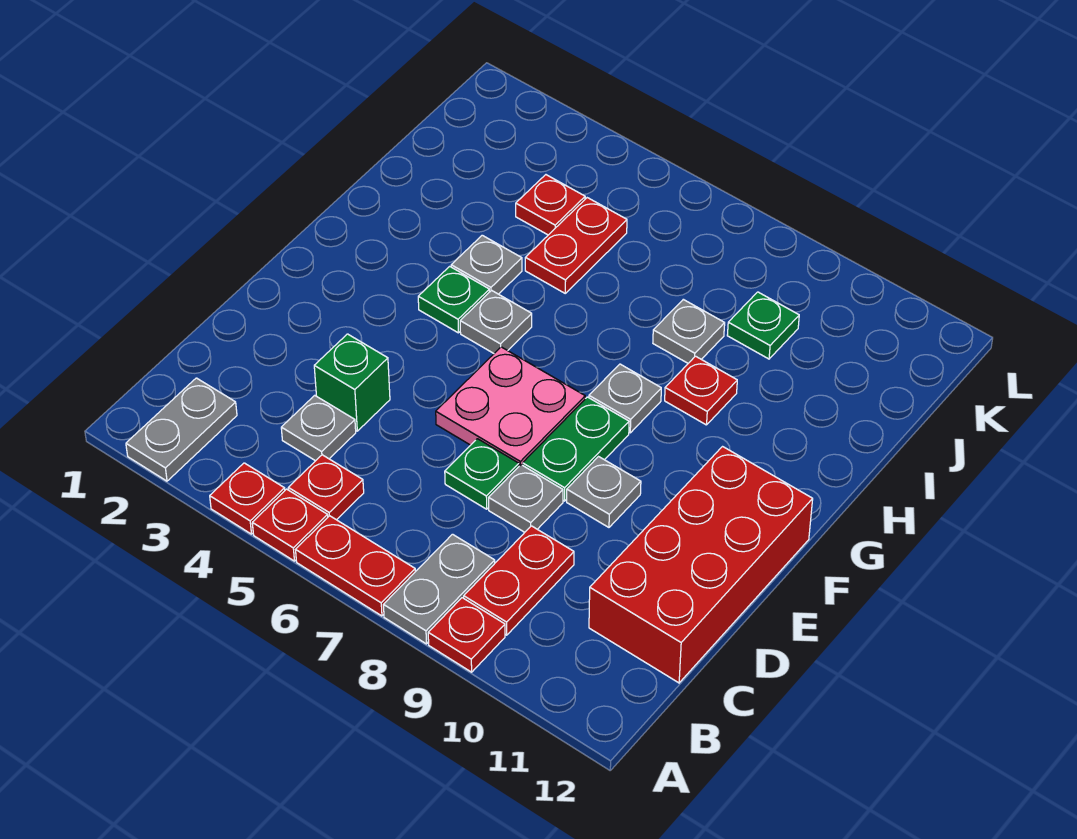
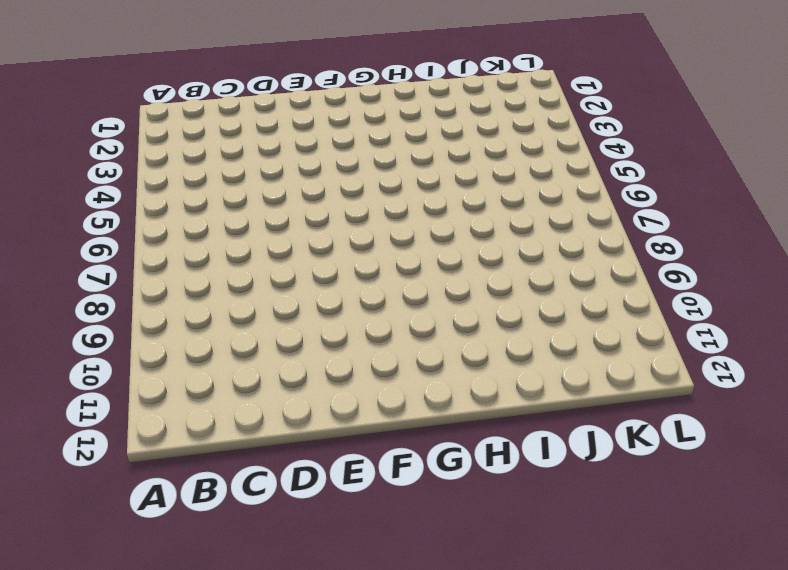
none -> grey 1x2 plate [126,378,237,481]
none -> red 1x1 plate [210,463,285,534]
none -> red 1x1 plate [252,489,328,561]

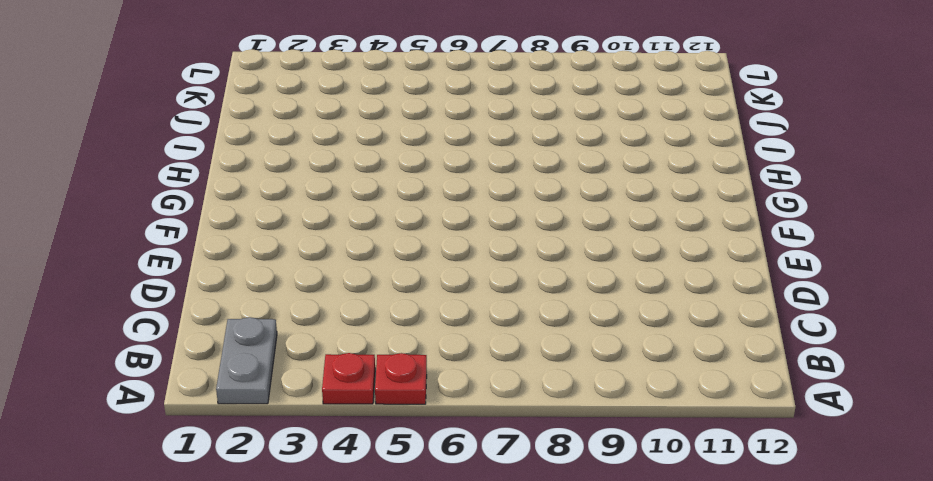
none -> red 1x2 plate [296,516,415,616]
none -> grey 1x2 plate [383,534,495,644]
none -> red 1x1 plate [428,598,505,672]

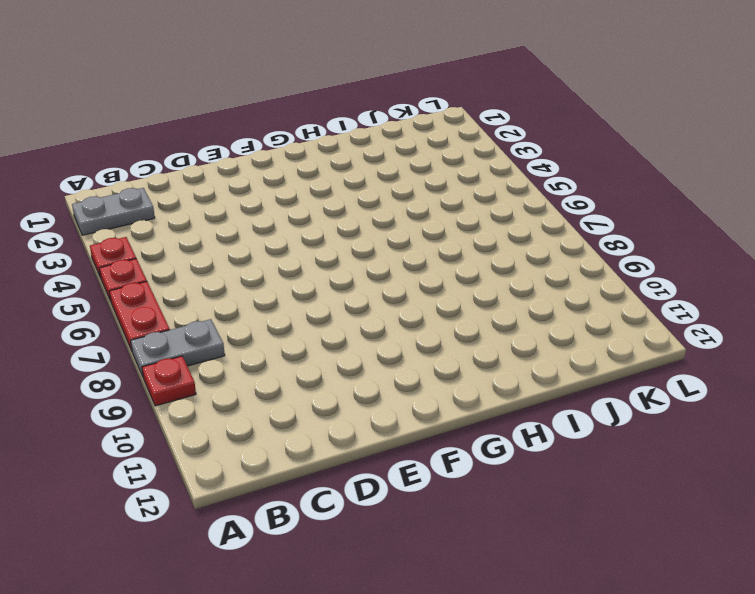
none -> red 1x1 plate [288,455,364,520]
none -> red 1x2 plate [464,526,574,635]
none -> grey 1x1 plate [281,395,356,461]

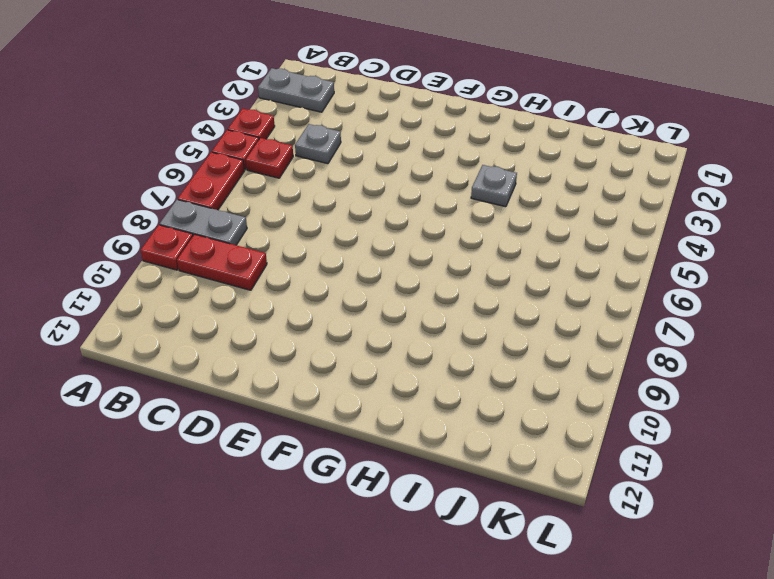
none -> red 2x4 brick [589,447,813,683]
none -> green 1x1 brick [314,334,390,431]
none -> green 1x1 plate [445,439,519,509]

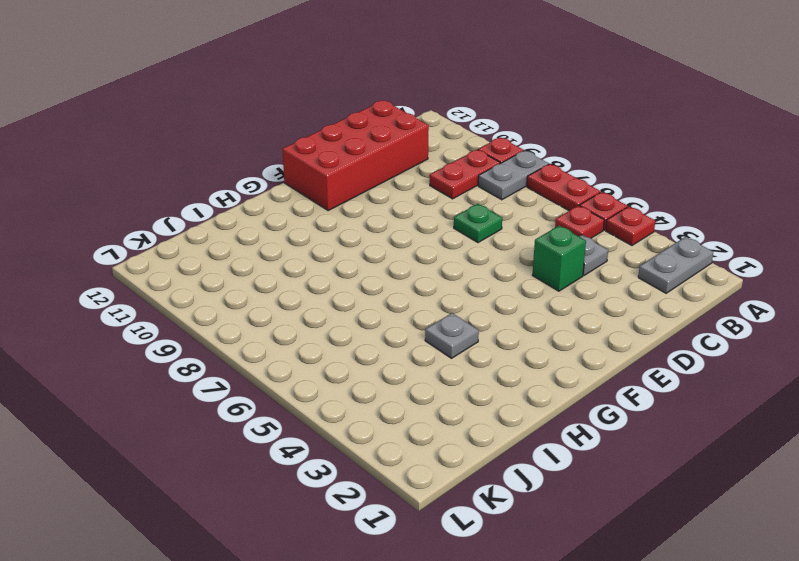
none -> grey 1x1 plate [489,465,563,532]
none -> pink 2x2 plate [436,347,585,466]
none -> green 1x2 plate [523,397,629,501]

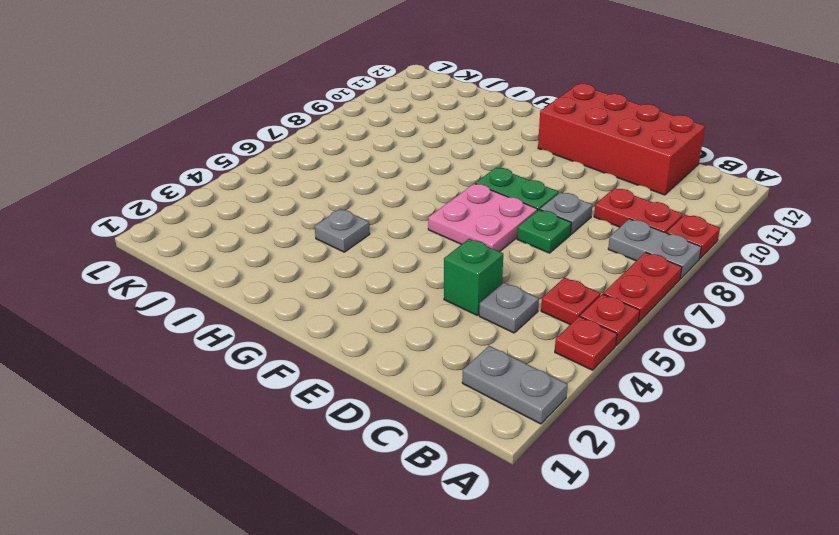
none -> grey 1x1 plate [567,457,641,527]
none -> green 1x1 plate [418,266,489,333]
none -> grey 1x1 plate [460,290,532,353]

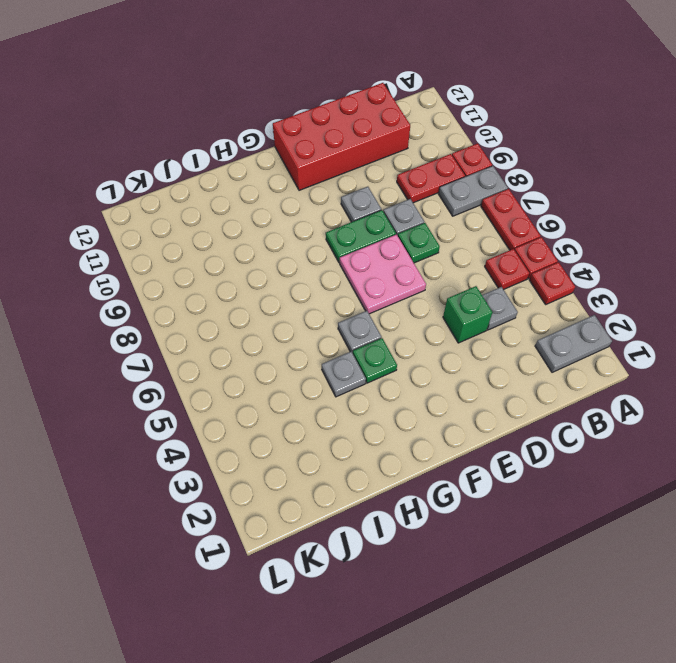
none -> grey 1x1 plate [589,364,661,433]
none -> red 1x1 plate [665,356,737,425]
none -> red 1x2 plate [525,198,627,293]

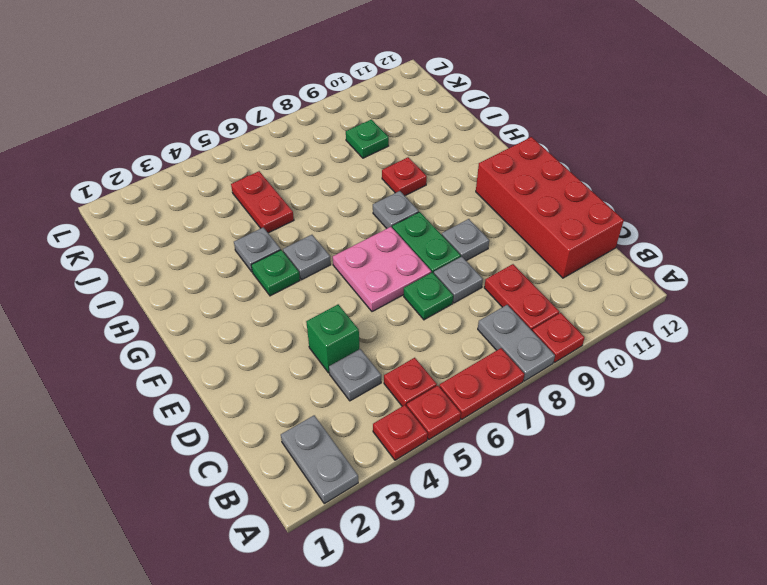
none -> grey 1x1 plate [653,299,725,363]
none -> red 1x1 plate [516,175,585,235]

